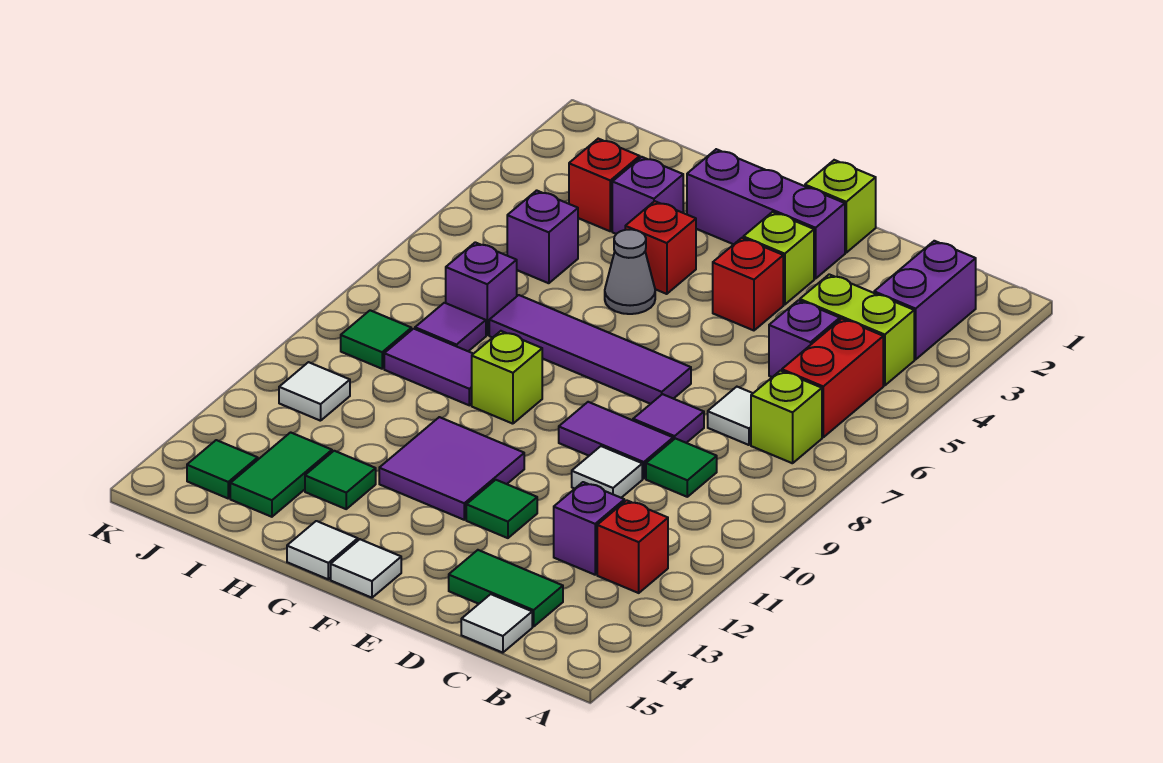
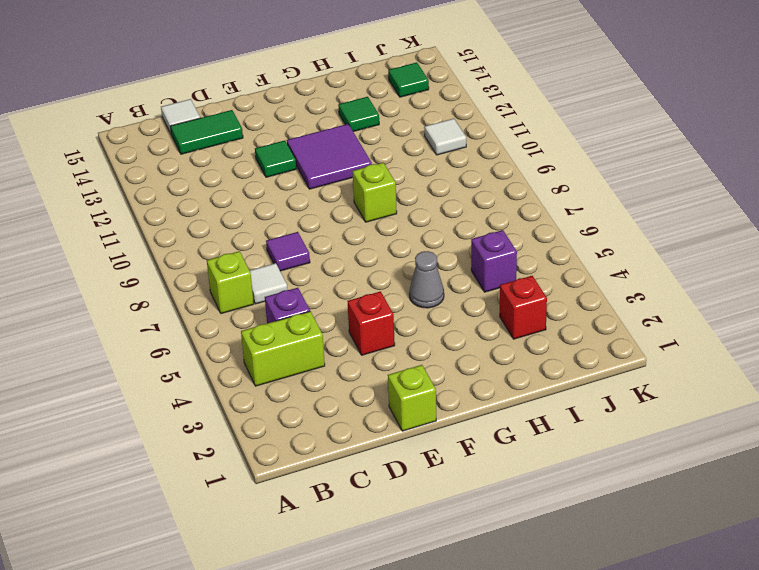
none -> purple 1x2 brick [874,241,976,359]
none -> red 1x2 brick [782,319,883,437]
none -> red 1x1 brick [597,500,668,593]
none -> green 1x1 tile [646,438,717,497]

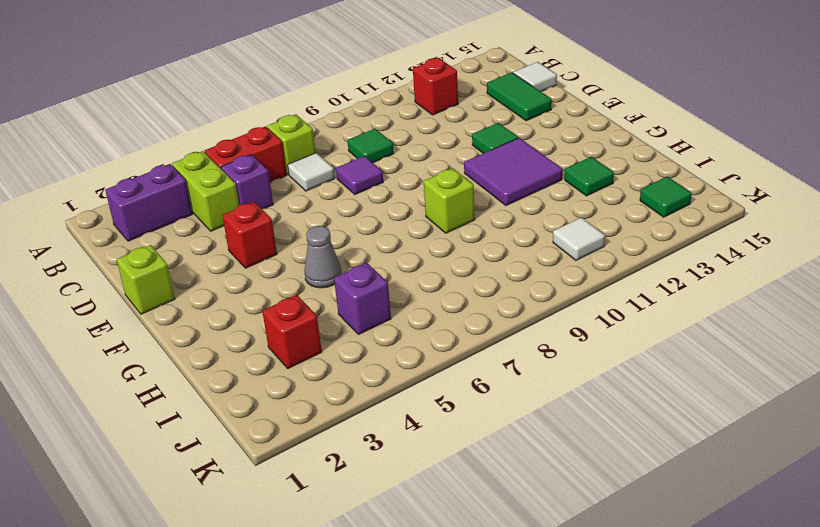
none -> purple 1x1 brick [554,482,624,575]
none -> purple 1x2 tile [559,402,673,479]
none -> white 1x1 tile [572,446,642,498]
none -> purple 1x3 brick [687,149,845,279]

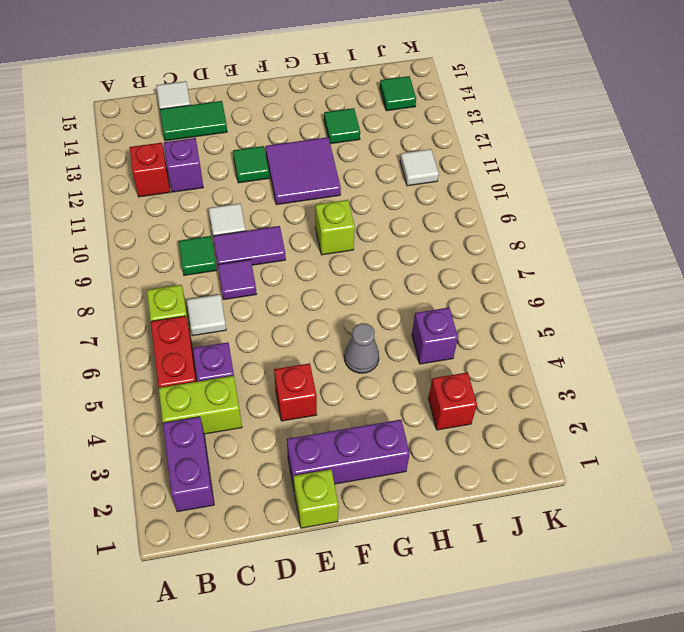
none -> lime 1x1 brick [743,212,814,305]
none -> purple 1x4 tile [489,295,691,404]
none -> white 1x1 tile [331,539,401,598]
none -> red 1x1 brick [625,201,696,294]

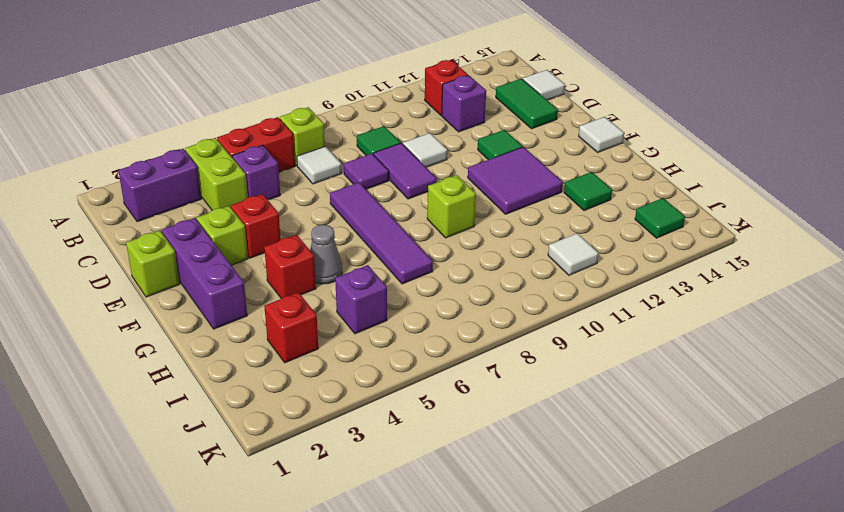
none -> white 1x1 tile [287,521,358,579]
none -> purple 1x1 brick [612,157,683,234]
none -> purple 1x2 tile [384,329,473,405]
none -> purple 1x1 brick [446,242,517,335]

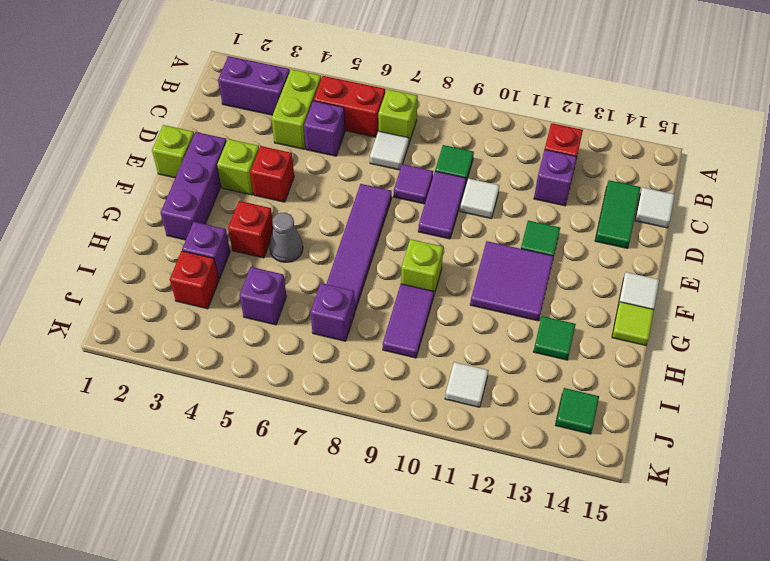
lime 1x1 tile [612,302,654,346] -> white 1x1 tile [287,521,358,579]
none -> purple 1x1 tile [415,303,486,351]
none -> green 1x2 tile [230,432,332,517]
none -> green 1x1 tile [341,310,411,369]

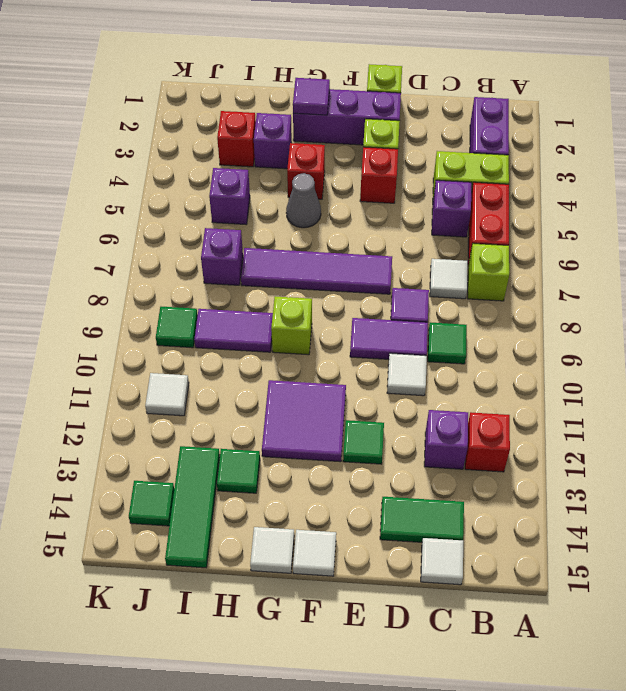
purple 1x1 tile [293,78,330,115] -> purple 1x1 tile moved to [415,303,486,351]
green 1x3 tile [165,446,220,568] -> green 1x2 tile [230,432,332,517]

